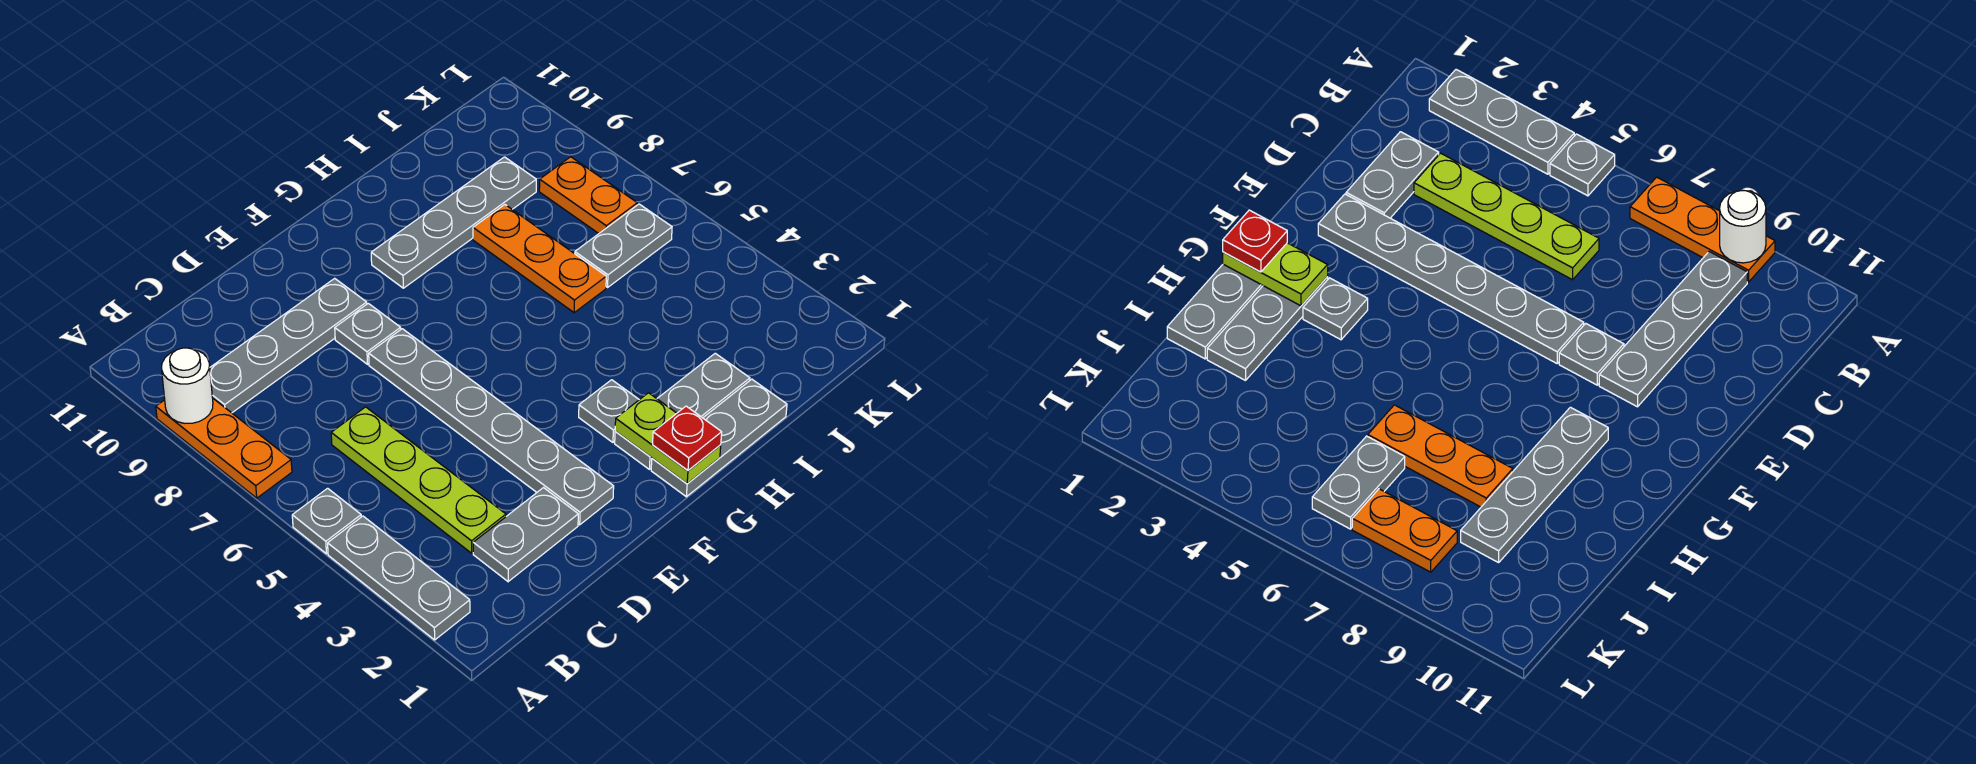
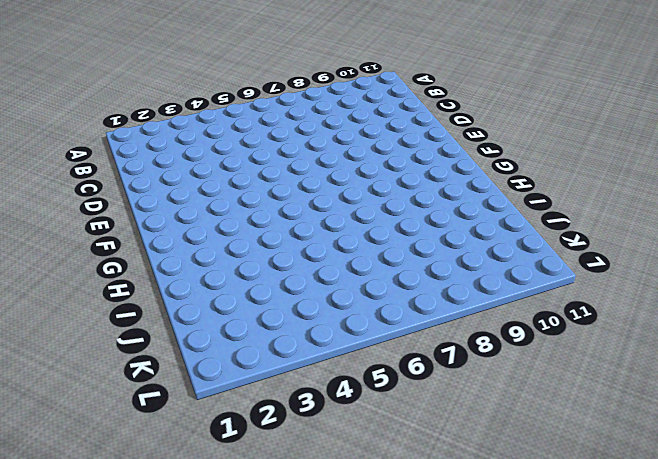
none -> grey 1x3 plate [328,516,470,640]
none -> grey 1x1 plate [292,488,361,554]
none -> orange 1x3 plate [156,399,292,498]

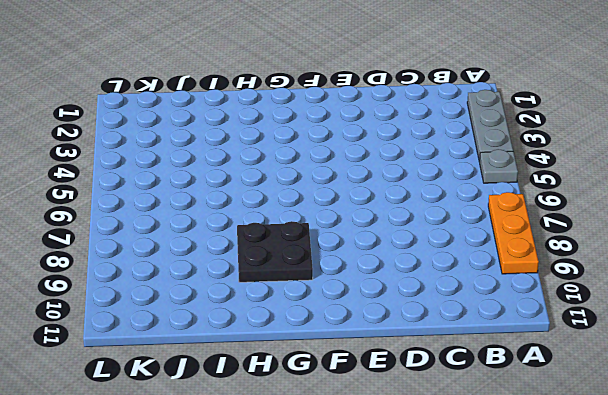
black 2x2 plate [237,221,313,282] -> grey 1x4 plate [371,157,536,288]
none -> grey 1x4 plate [210,278,367,413]
none -> grey 1x2 plate [473,488,578,582]
none -> lime 1x4 plate [331,407,506,553]

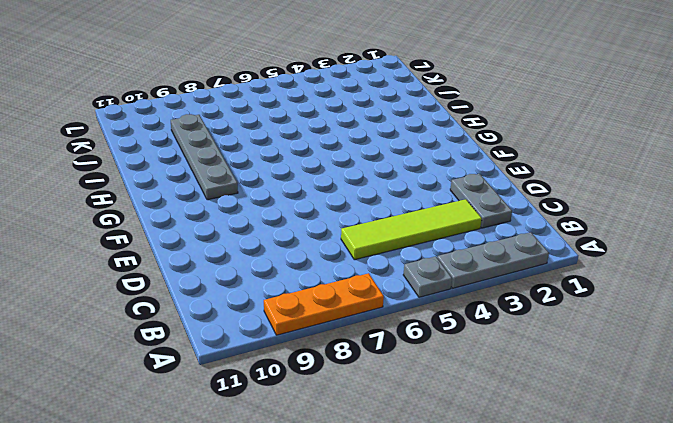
lime 1x4 tile [341,199,482,260] -> lime 1x4 plate [331,407,506,553]
none -> grey 1x4 plate [210,278,367,413]
none -> grey 1x6 plate [369,329,614,525]
none -> grey 1x1 plate [335,303,401,364]

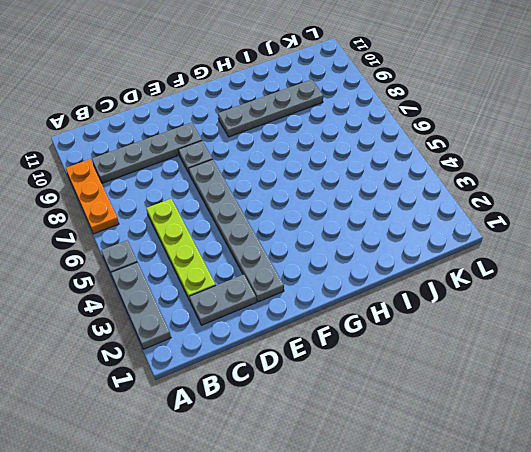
none -> grey 1x3 plate [651,379,787,497]
none -> grey 1x3 plate [615,353,750,469]
none -> grey 1x1 plate [579,380,639,442]

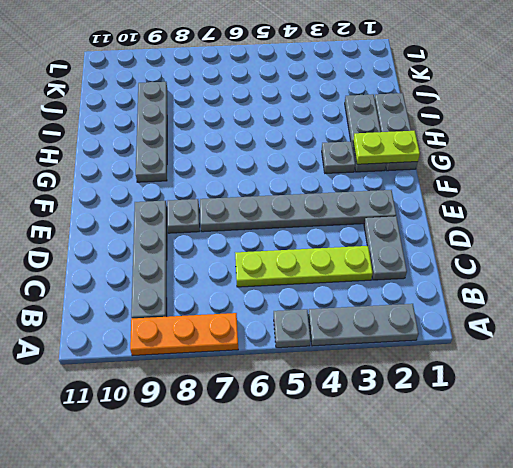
none -> orange 1x3 plate [473,205,606,313]
none -> grey 1x2 plate [575,204,672,287]
none -> orange 1x2 plate [539,157,637,233]

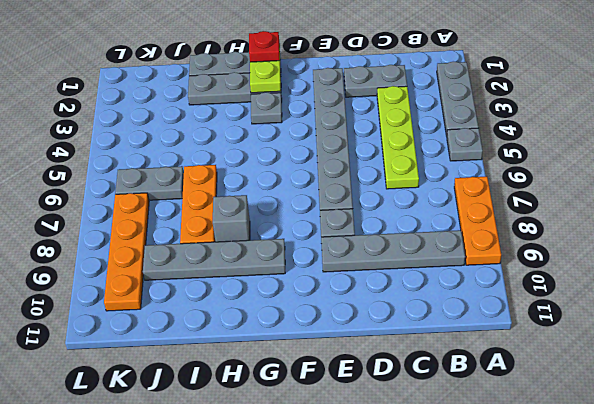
grey 1x1 brick [213,195,250,242] -> none
orange 1x4 plate [104,193,149,311] -> orange 1x2 plate [539,157,637,233]
none -> white 1x1 round brick [162,348,213,423]

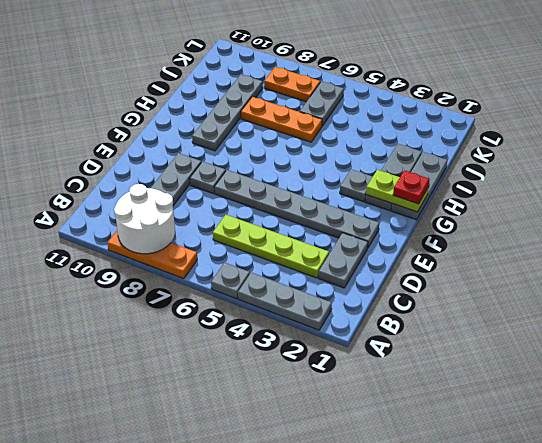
white 2x2 round brick [114,184,175,254] -> white 1x1 round brick [162,348,213,423]

